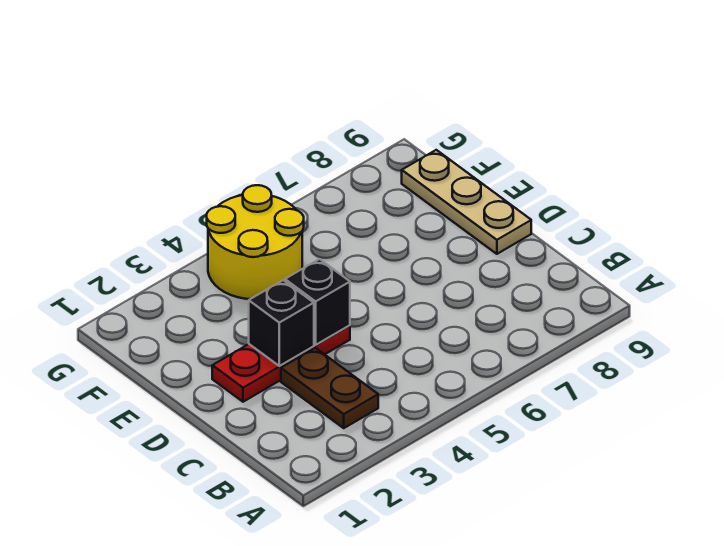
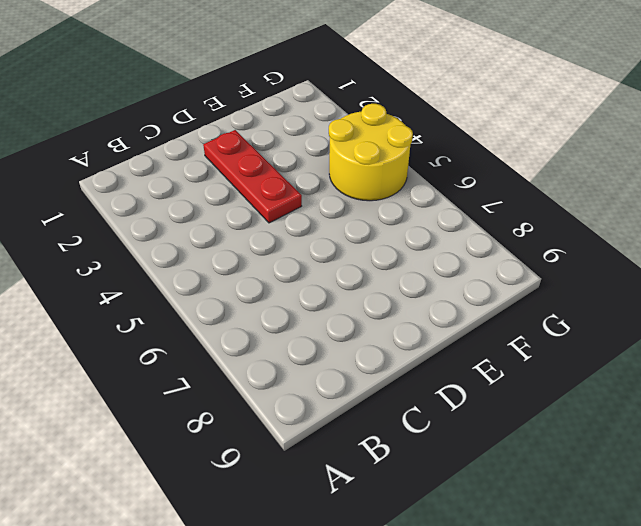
none -> brown 1x2 plate [281,348,378,428]
none -> tan 1x3 plate [402,150,531,254]

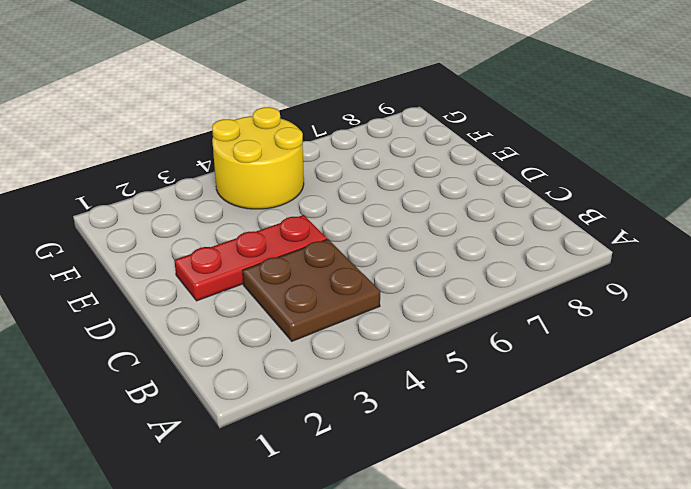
brown 2x2 plate [242,239,380,341] -> brown 1x2 plate [281,348,378,428]
none -> tan 1x3 plate [402,150,531,254]
none -> black 1x1 brick [249,280,314,366]

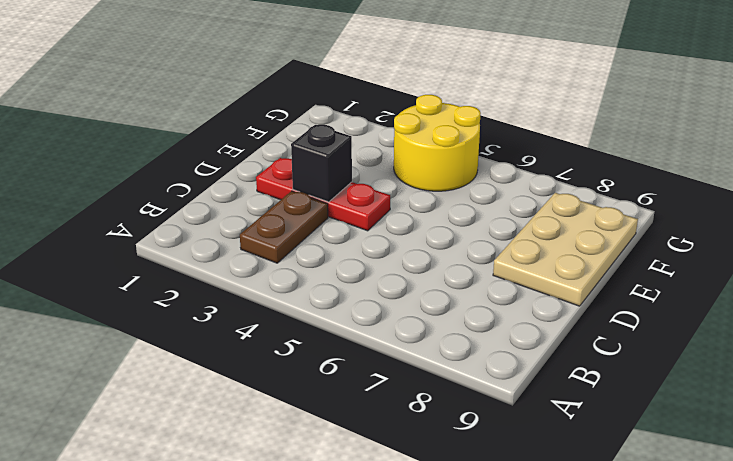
tan 2x3 plate [493,193,638,306] -> tan 1x3 plate [402,150,531,254]
none -> black 1x1 brick [285,259,350,345]

